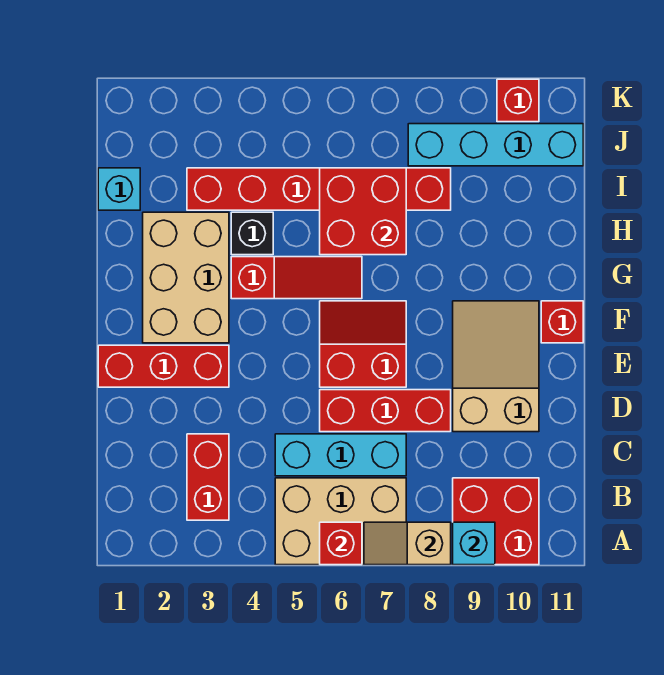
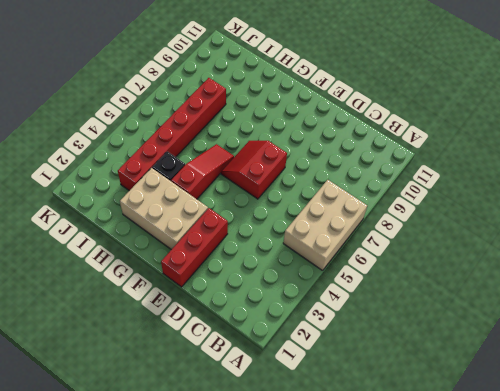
none -> red 2x2 brick [453,478,539,565]
none -> red 1x2 brick [187,434,229,520]
none -> cyan 1x3 brick [275,434,406,476]

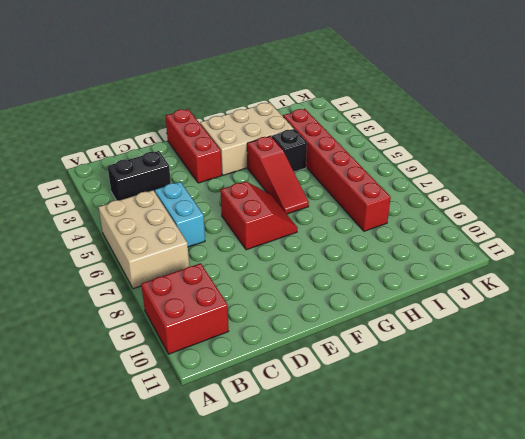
black 1x2 brick [108,151,171,200] -> red 1x2 brick [187,434,229,520]
cyan 1x2 brick [155,182,205,247] -> cyan 1x3 brick [275,434,406,476]
none -> red 1x3 brick [320,390,451,432]
none -> tan 2x3 slope [453,301,539,432]
none -> red 1x1 brick [541,301,583,343]

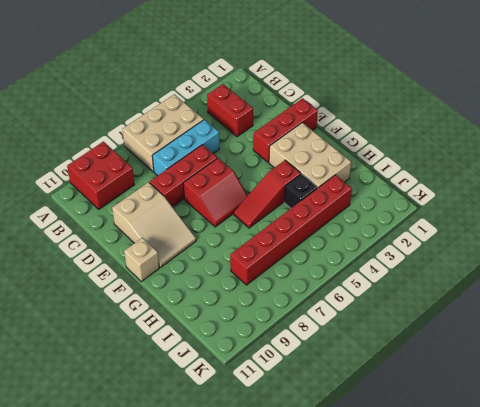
tan 1x1 brick [124,238,159,281] -> red 1x1 brick [541,301,583,343]
none -> cyan 1x1 brick [98,168,140,210]
none -> cyan 1x4 brick [408,124,583,166]
none -> red 1x1 brick [497,79,539,122]

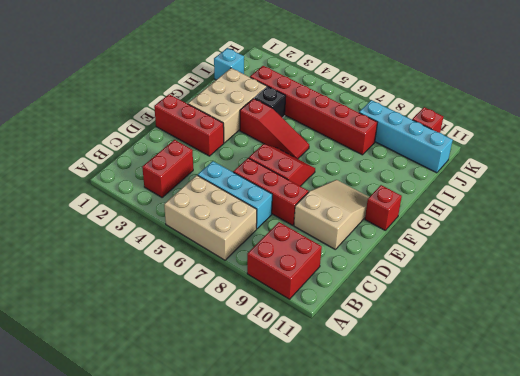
none -> red 1x1 brick [320,522,362,565]
none -> tan 1x2 slope [364,522,451,565]
none -> cyan 1x1 brick [453,522,495,565]

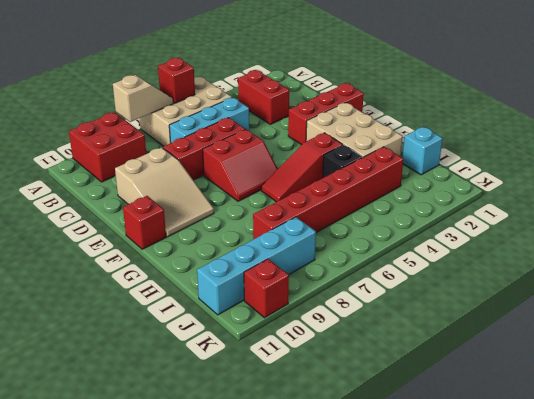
none -> cyan 1x1 brick [453,522,495,565]
none -> red 2x2 brick [320,168,406,255]

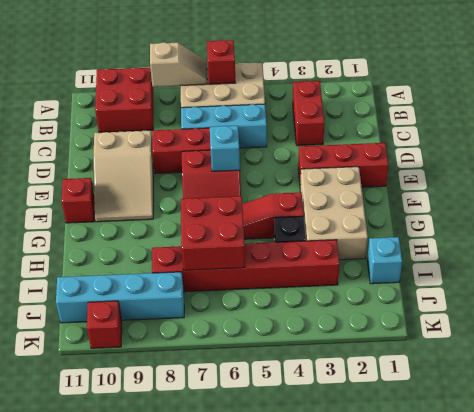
cyan 1x1 brick [210,126,240,171] -> cyan 1x1 brick moved to [453,522,495,565]

